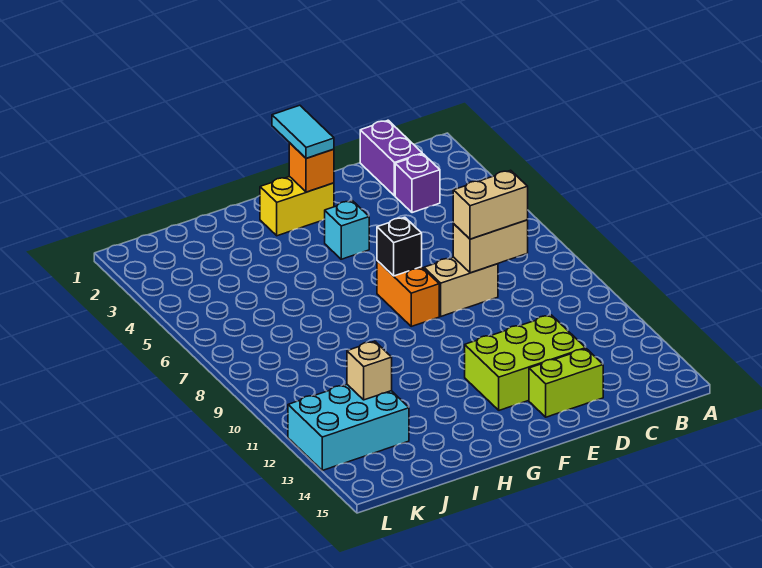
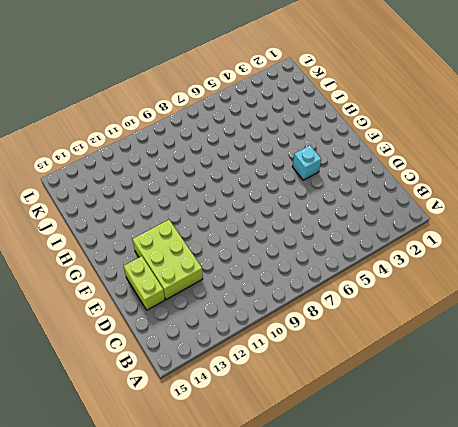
none -> purple 1x2 brick [360,120,422,196]
none -> purple 1x1 brick [395,154,440,213]
none -> tan 1x2 brick [424,257,498,316]

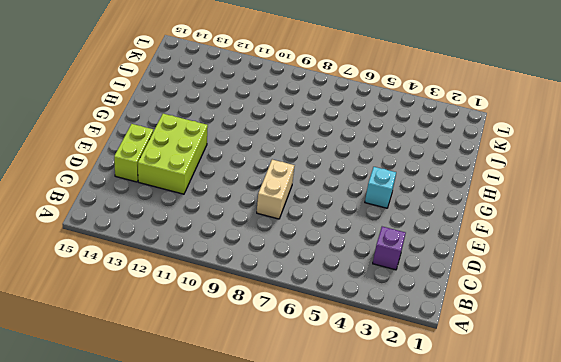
none -> purple 1x2 brick [360,120,422,196]
none -> yellow 1x2 brick [260,177,334,236]
none -> orange 1x2 brick [377,261,439,326]

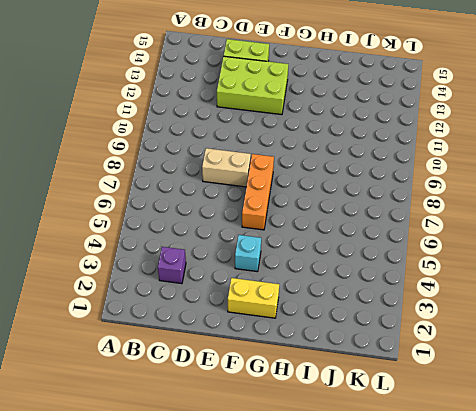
orange 1x3 brick [242,154,274,230] -> orange 1x2 brick [377,261,439,326]
none -> purple 1x2 brick [360,120,422,196]
none -> cyan 2x3 brick [288,385,409,470]
none -> tan 1x2 brick [453,220,528,273]

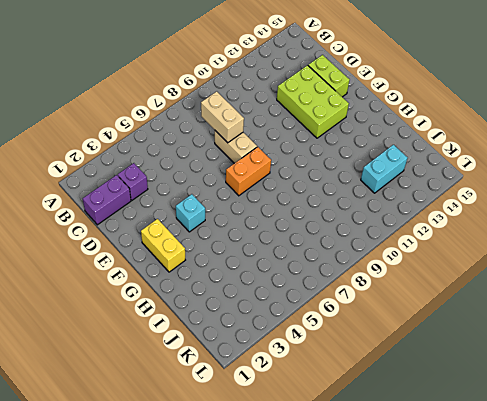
cyan 1x2 brick [361,145,408,193] -> cyan 2x3 brick [288,385,409,470]
none -> orange 1x1 brick [289,143,334,192]
none -> black 1x1 brick [377,217,422,276]
none -> tan 1x1 brick [347,341,392,400]

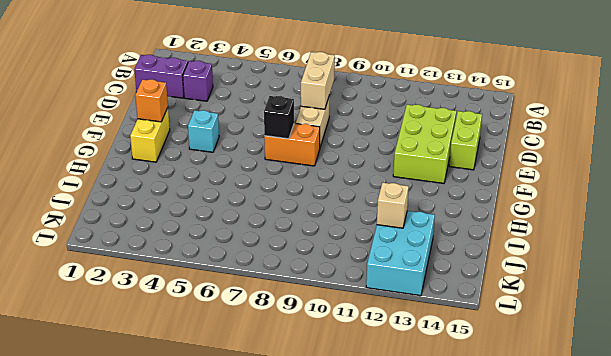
none -> tan 1x2 brick [453,170,528,239]
none -> cyan 1x2 tile [272,105,334,158]

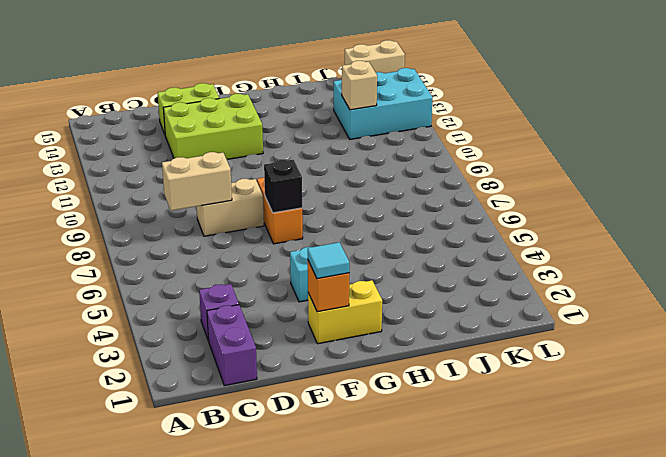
cyan 1x1 tile [308,242,349,279] -> cyan 1x2 tile [272,105,334,158]
tan 1x2 brick [345,40,405,73] -> tan 1x2 brick moved to [453,170,528,239]

